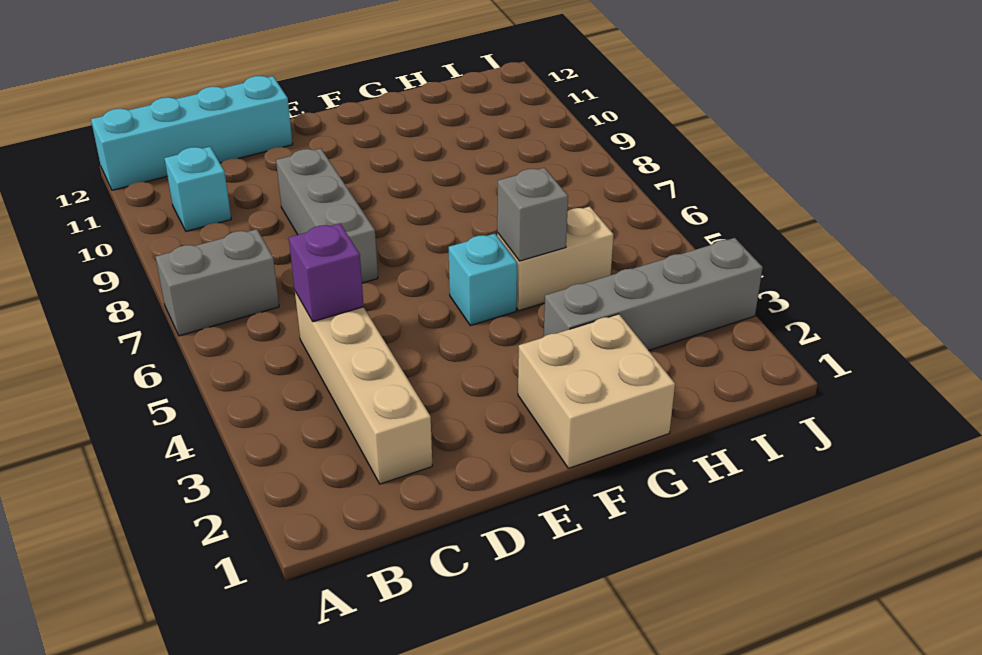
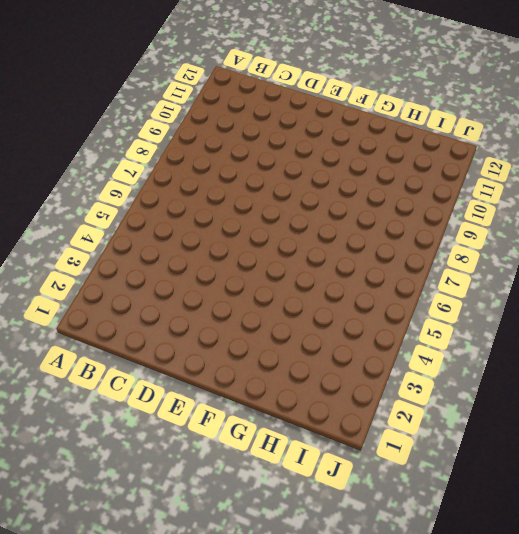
none -> grey 1x2 brick [156,229,279,336]
none -> cyan 1x4 brick [91,76,293,190]

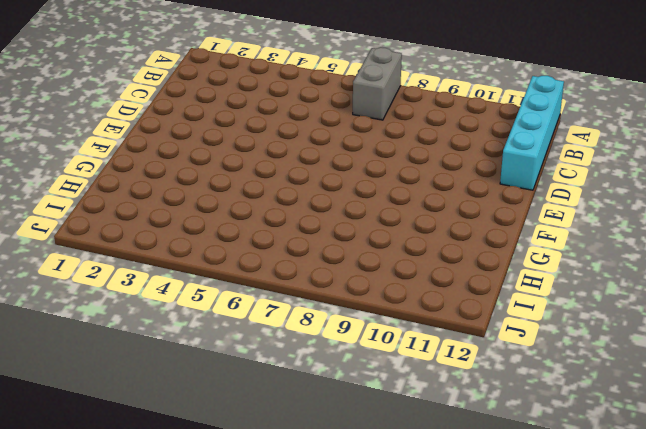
none -> cyan 1x1 brick [164,147,231,231]
none -> tan 1x4 brick [295,292,432,484]

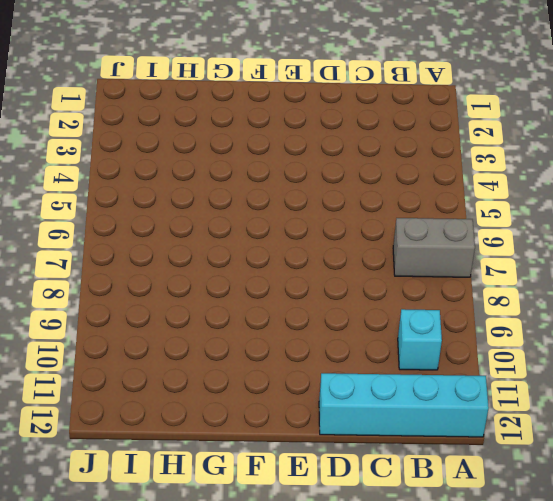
none -> tan 1x4 brick [295,292,432,484]
none -> grey 1x3 brick [276,148,378,283]

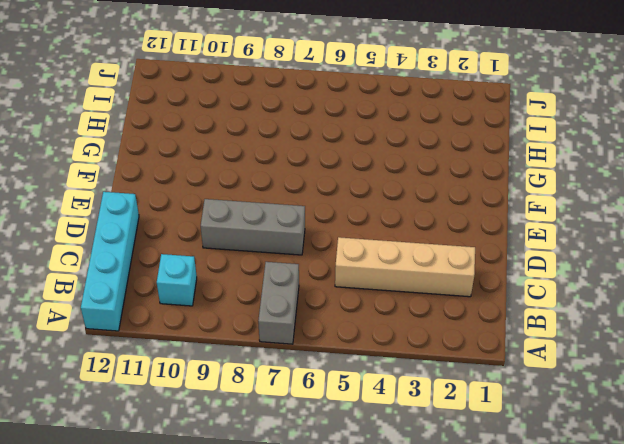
none -> tan 2x2 brick [518,314,675,468]
none -> cyan 1x1 brick [449,234,517,325]

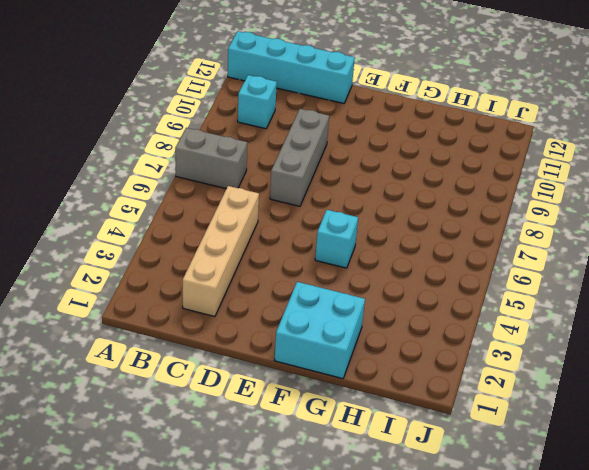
cyan 2x2 brick [274,282,365,379] -> tan 2x2 brick [518,314,675,468]
none -> grey 1x4 brick [544,238,763,350]
none -> tan 1x2 brick [497,206,614,311]

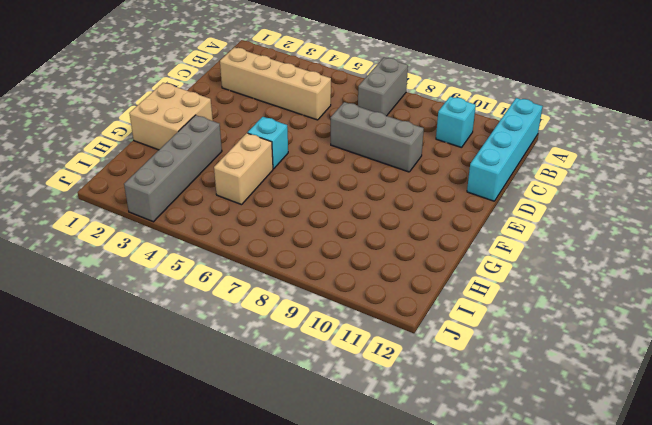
none -> purple 1x1 brick [289,224,364,322]
none -> grey 1x1 brick [497,168,568,261]

